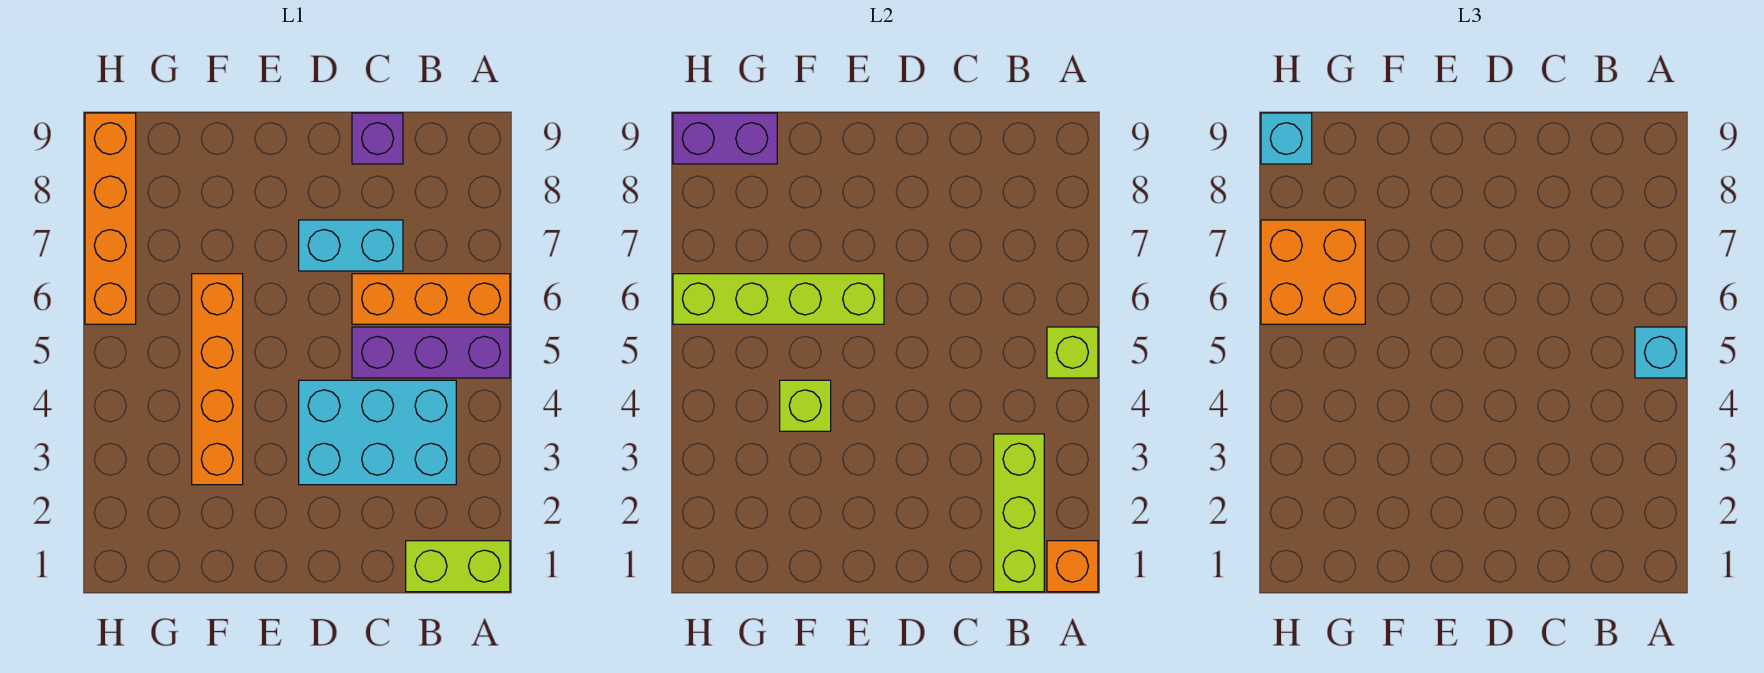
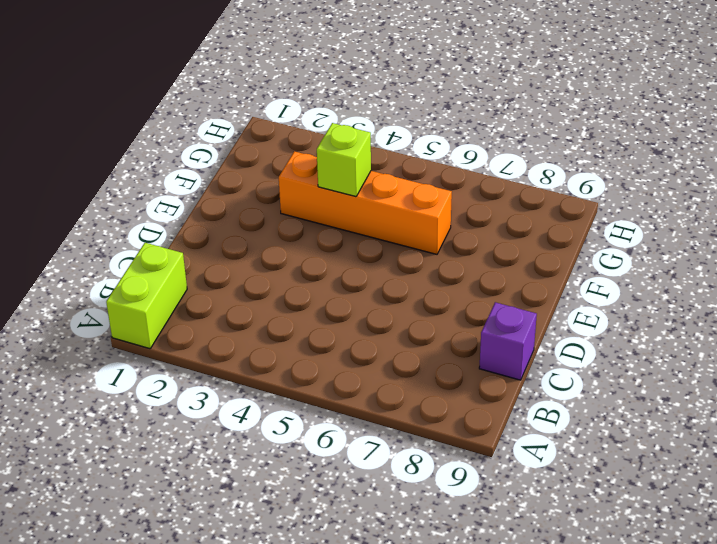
none -> purple 1x3 brick [352,327,510,378]
none -> orange 1x3 brick [352,274,510,324]
none -> cyan 2x3 brick [299,380,456,485]

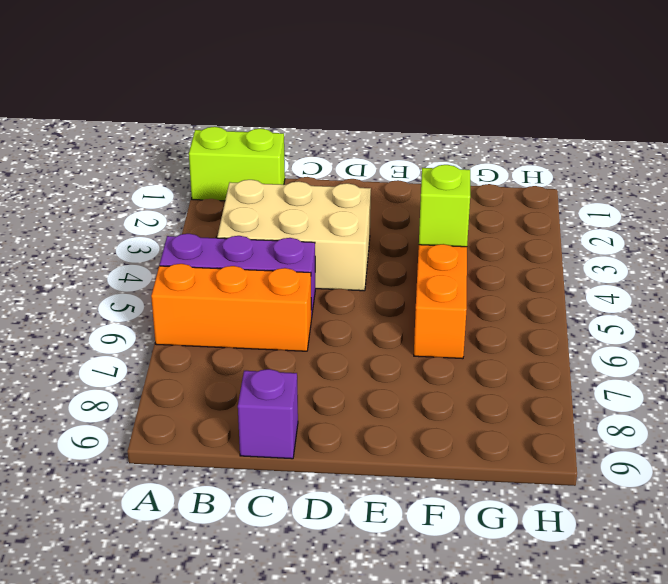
tan 2x3 brick [217,180,371,291] -> cyan 2x3 brick [299,380,456,485]
none -> cyan 1x2 brick [299,220,403,271]
none -> orange 1x4 brick [85,113,136,324]
none -> orange 1x1 brick [1047,541,1098,592]

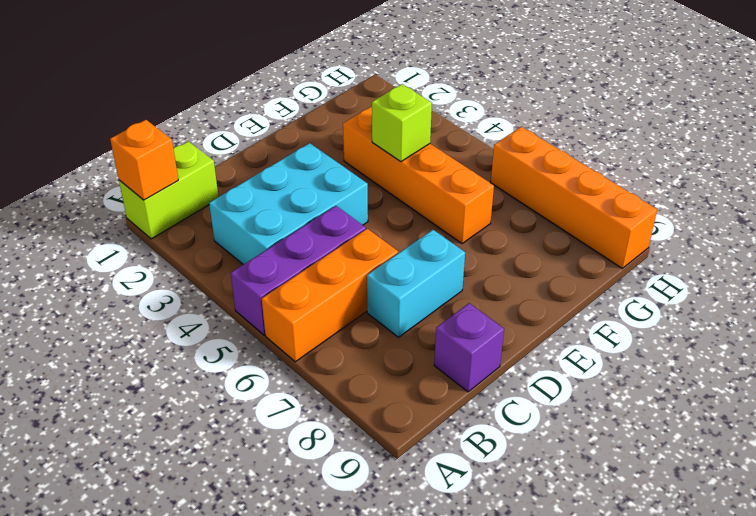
none -> lime 1x1 brick [1047,327,1098,378]
none -> lime 1x3 brick [994,434,1044,592]
none -> lime 1x4 brick [673,274,884,324]

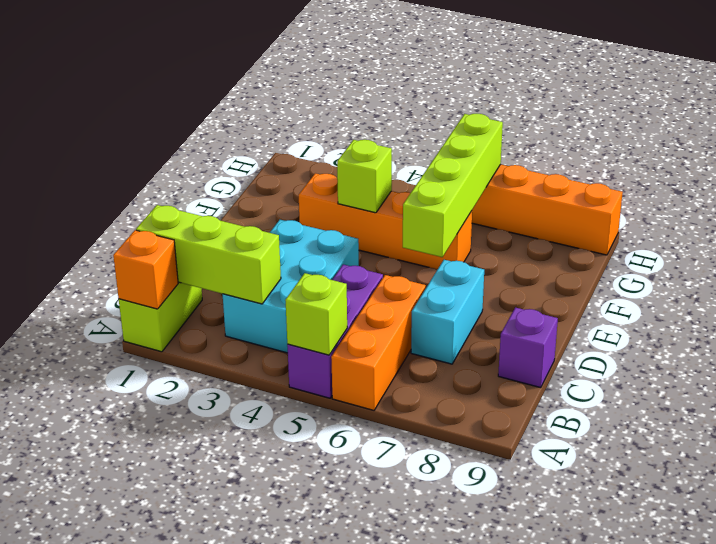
none -> purple 1x2 brick [673,113,777,164]
none -> cyan 1x1 brick [1635,327,1686,378]
none -> orange 2x2 brick [1261,220,1365,324]

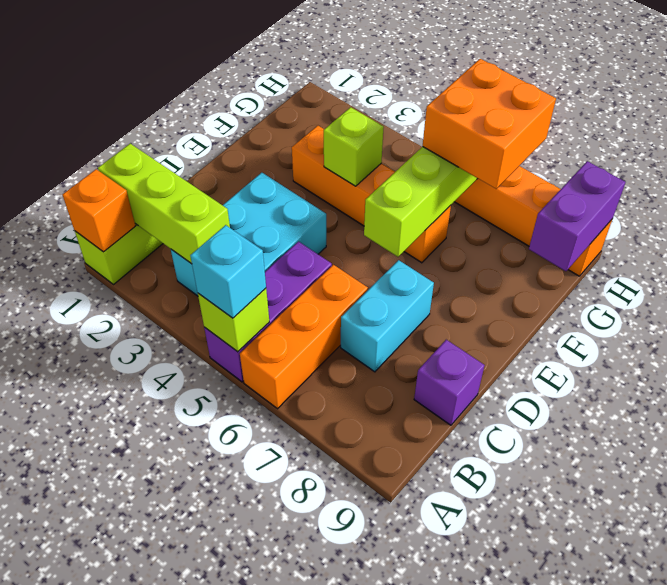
none -> cyan 1x1 brick [1261,113,1312,164]

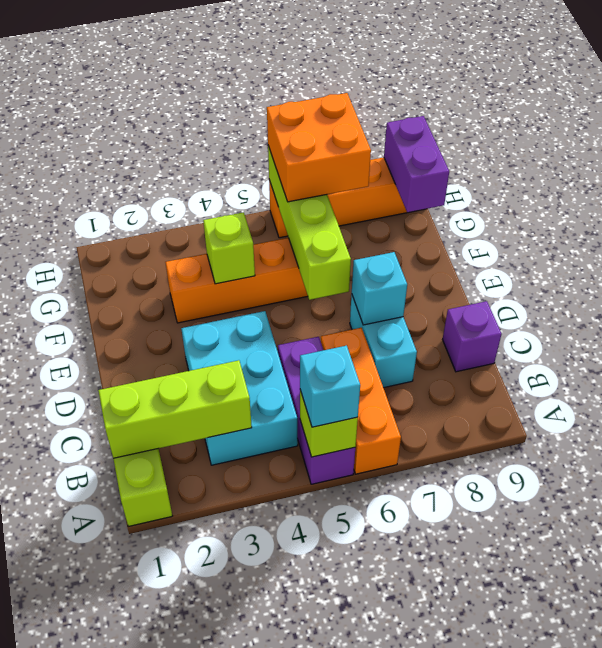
cyan 1x1 brick [352,252,407,325] -> cyan 1x1 brick moved to [1261,113,1312,164]
none -> orange 1x1 brick [1047,541,1098,592]

